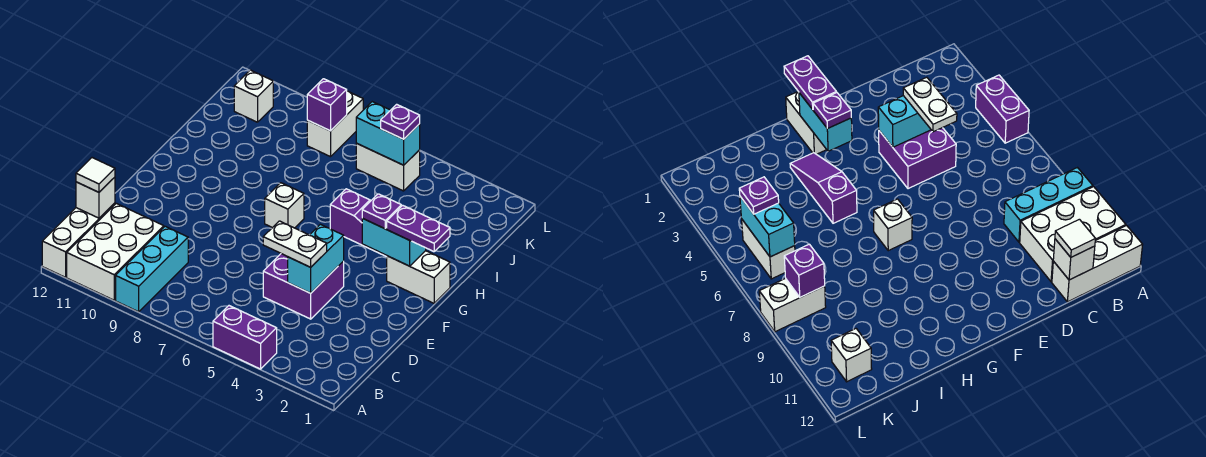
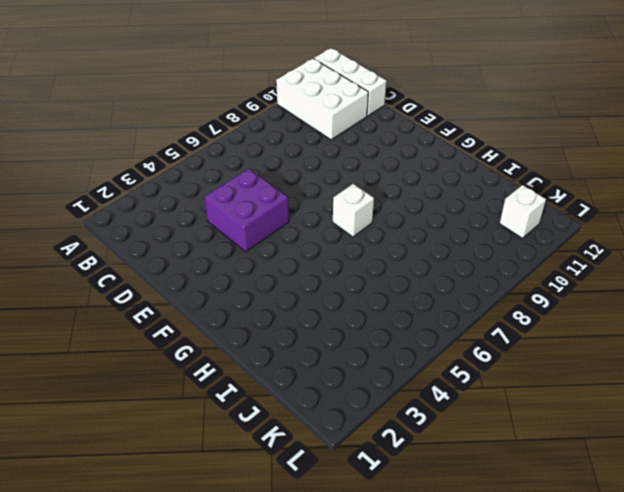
none -> purple 1x2 brick [213,306,277,369]
none -> cyan 1x3 brick [116,226,188,312]
none -> white 1x2 brick [387,251,450,303]

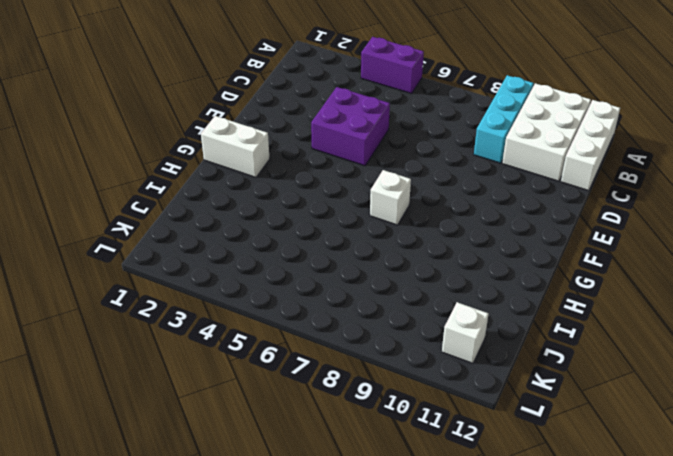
none -> purple 1x3 slope [330,189,387,257]
none -> white 1x2 brick [356,143,420,191]
none -> white 1x2 brick [307,91,363,157]

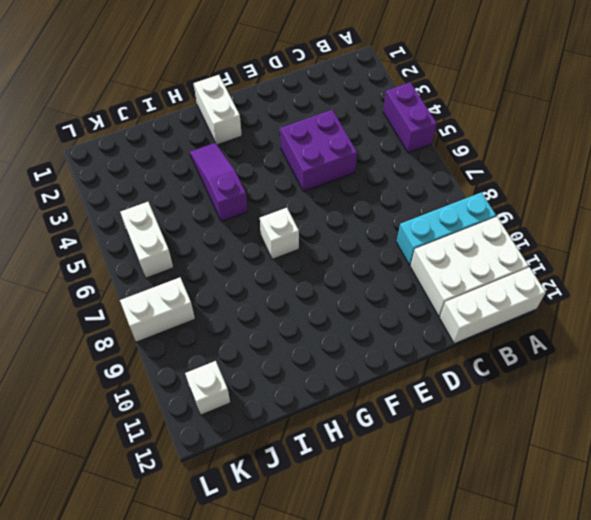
none -> white 1x1 brick [76,177,115,218]
none -> cyan 1x2 brick [288,224,344,293]
none -> cyan 1x2 brick [362,218,426,266]

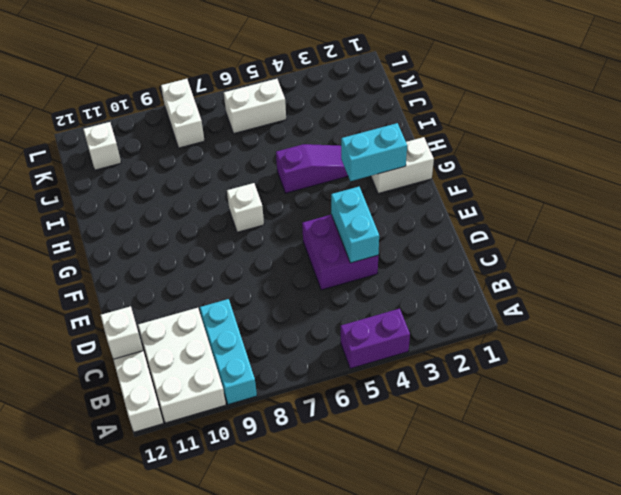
none -> cyan 1x2 brick [356,102,420,165]
none -> purple 1x1 brick [307,79,347,131]
none -> white 1x1 tile [76,158,115,192]

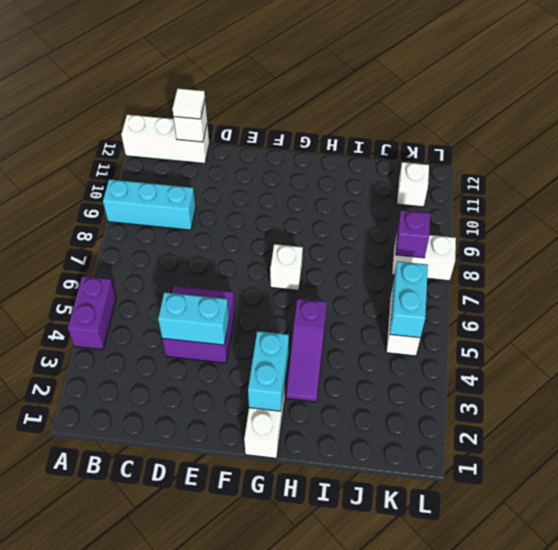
none -> white 2x3 brick [67,203,164,300]
none -> white 1x2 plate [263,221,327,267]
none -> purple 1x2 plate [387,205,450,252]

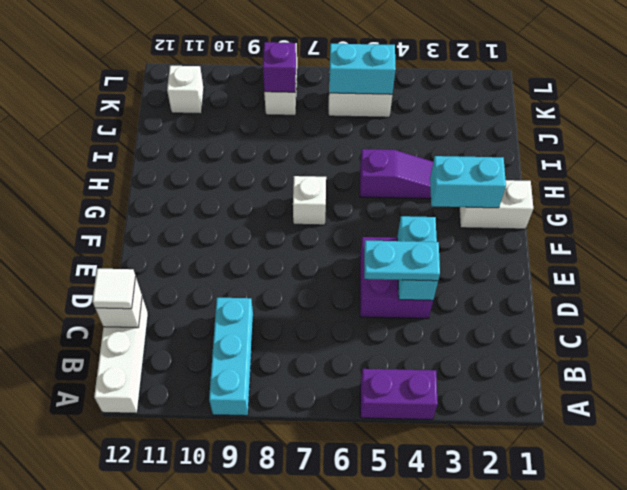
cyan 1x2 plate [364,240,440,281] -> white 1x2 plate [263,221,327,267]
none -> white 2x3 brick [67,203,164,300]
none -> purple 1x2 plate [387,205,450,252]
none -> purple 1x1 plate [362,194,401,229]

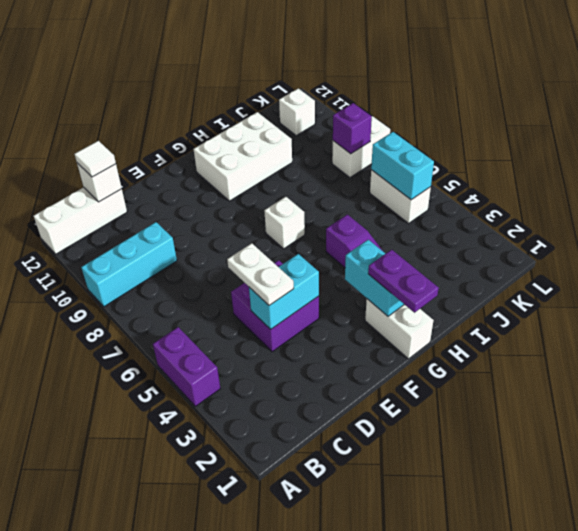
white 2x3 brick [193,112,292,201] -> white 2x3 brick moved to [67,203,164,300]
none -> purple 1x1 plate [362,194,401,229]
none -> purple 1x1 plate [381,104,420,139]

